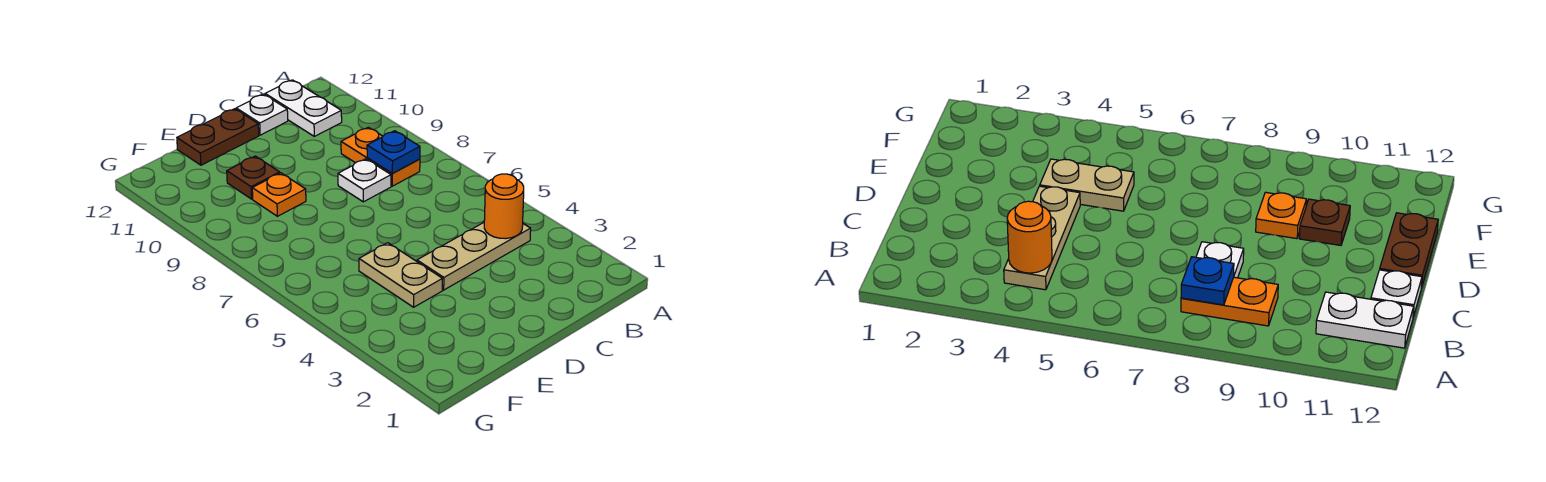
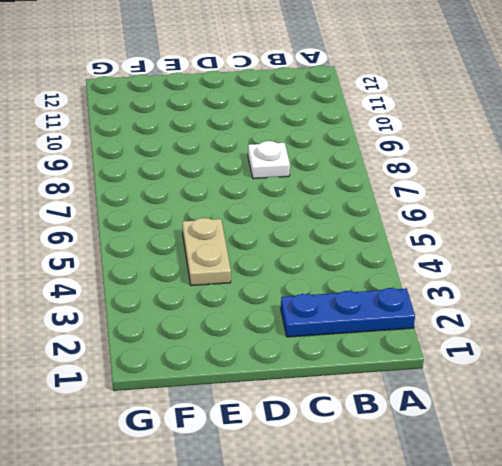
blue 1x3 plate [281,288,415,337] -> none
none -> tan 1x3 plate [417,223,531,290]
none -> orange 1x2 plate [341,127,420,186]

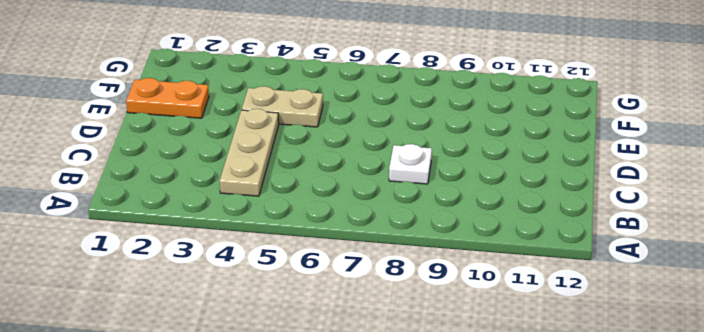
orange 1x2 plate [126,78,209,118] -> orange 1x2 plate moved to [341,127,420,186]
none -> white 1x2 plate [265,80,342,136]
none -> white 1x1 plate [236,94,288,135]

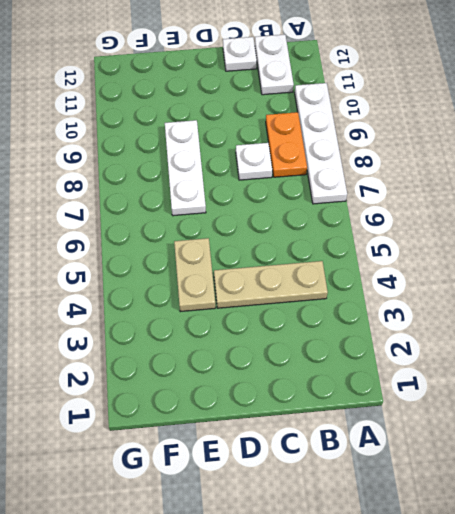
white 1x4 plate [295,83,347,204] -> none
white 1x3 plate [165,120,206,216] -> orange 1x1 plate [252,173,306,216]
none -> brown 1x2 plate [177,109,259,165]
none -> brown 1x1 plate [227,156,280,199]

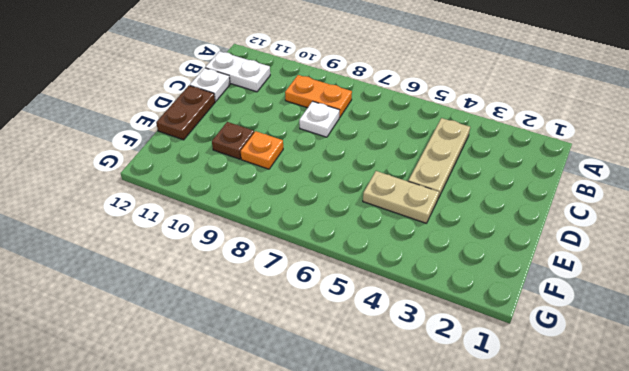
none -> orange 1x1 round brick [484,174,524,239]
none -> blue 1x1 plate [367,131,420,174]

